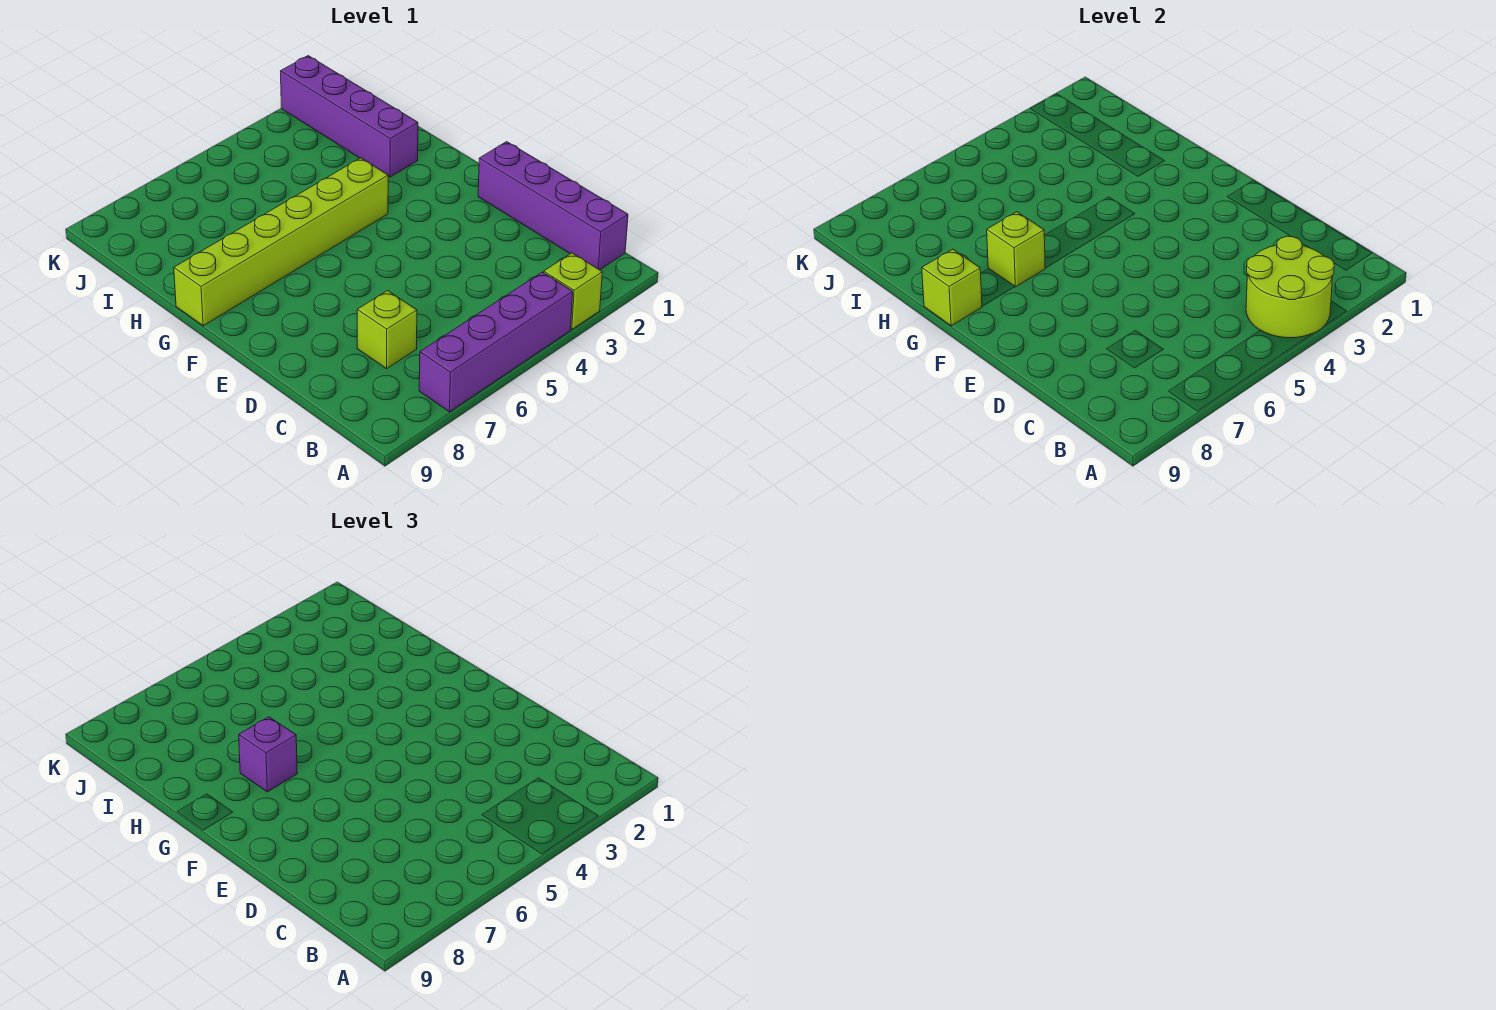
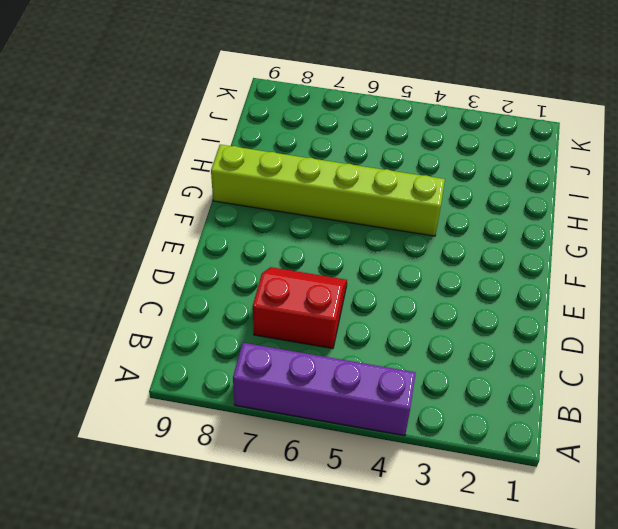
red 2x2 slope [253,267,347,348] -> lime 1x1 brick [357,291,417,369]
none -> lime 1x1 brick [544,253,602,330]
none -> purple 1x4 brick [478,142,628,270]

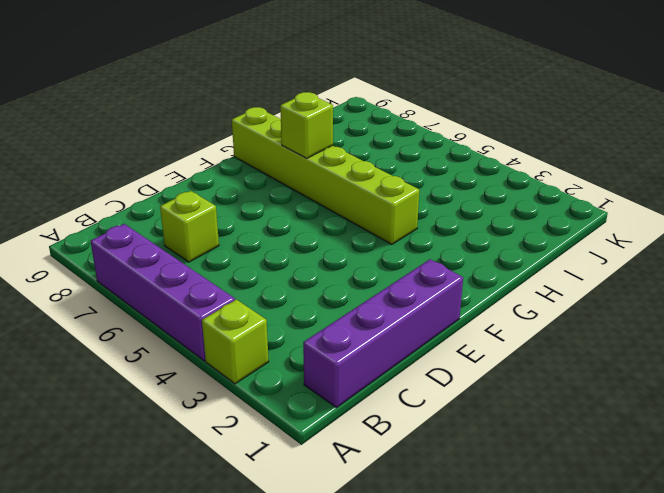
none -> purple 1x4 brick [281,56,418,177]
none -> lime 2x2 round brick [1246,236,1334,338]

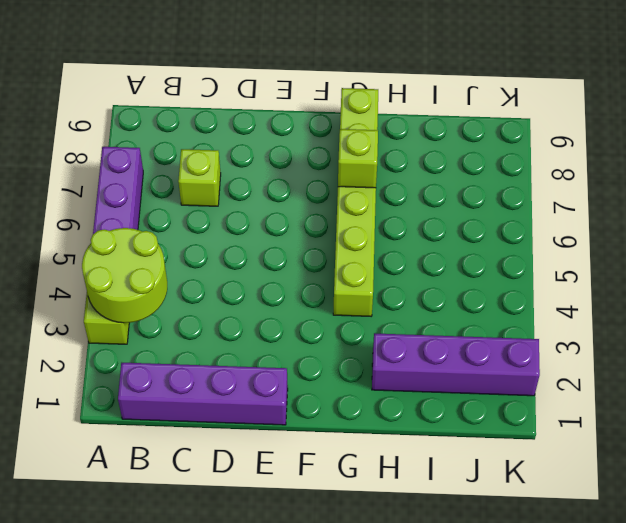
none -> lime 1x1 brick [922,249,982,326]
none -> purple 1x1 brick [239,717,297,792]

